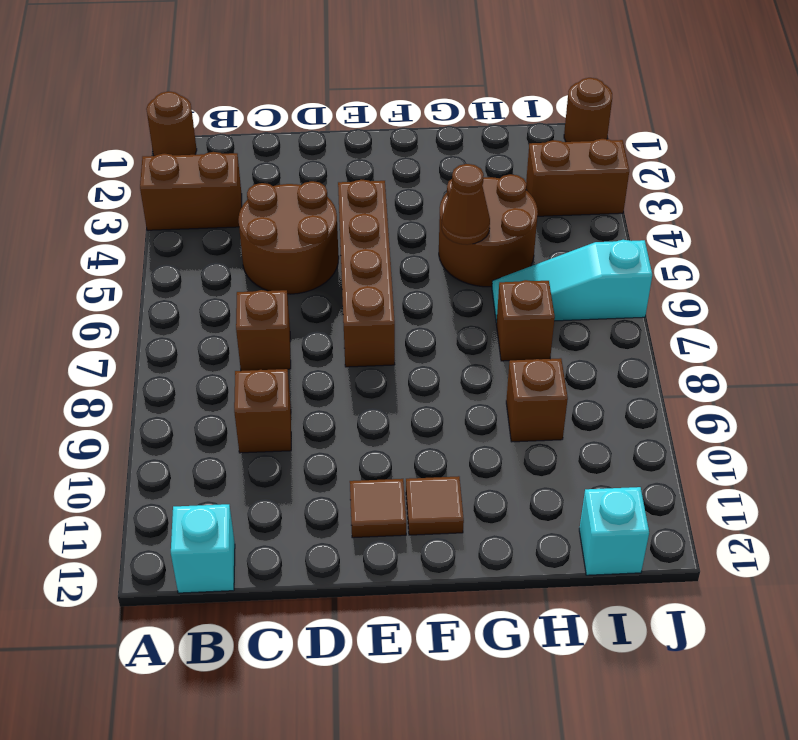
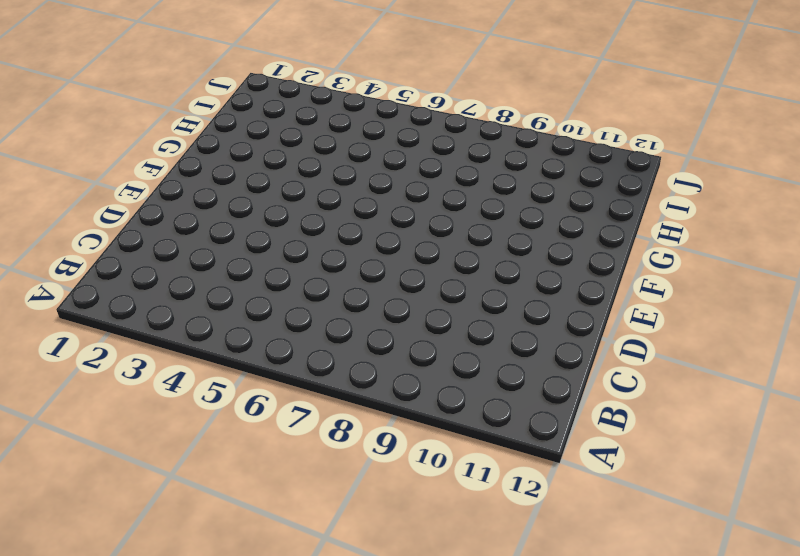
none -> brown 1x1 round brick [146,91,197,156]
none -> brown 1x2 brick [140,152,242,230]
none -> cyan 1x1 brick [171,504,235,593]

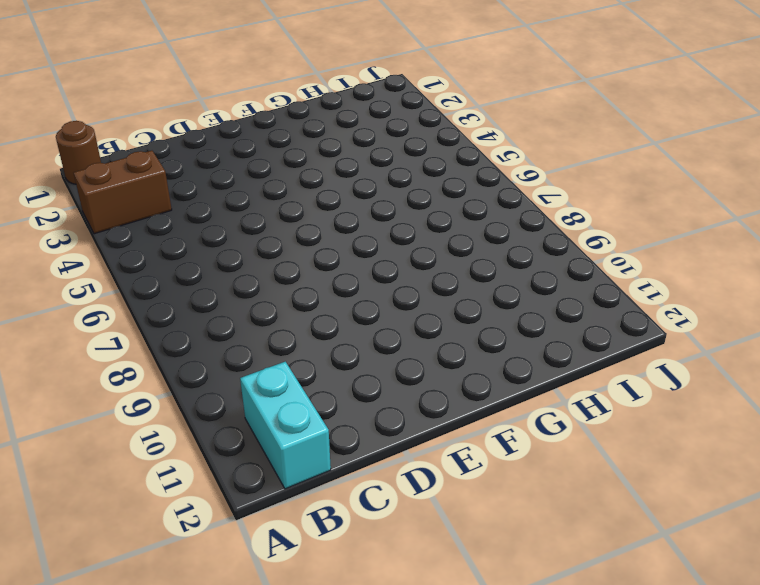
cyan 1x2 brick [240,362,331,489] -> cyan 1x1 brick [171,504,235,593]
none -> brown 2x2 round brick [238,181,339,294]
none -> brown 1x1 brick [236,290,291,371]
none -> brown 1x1 brick [234,369,291,453]

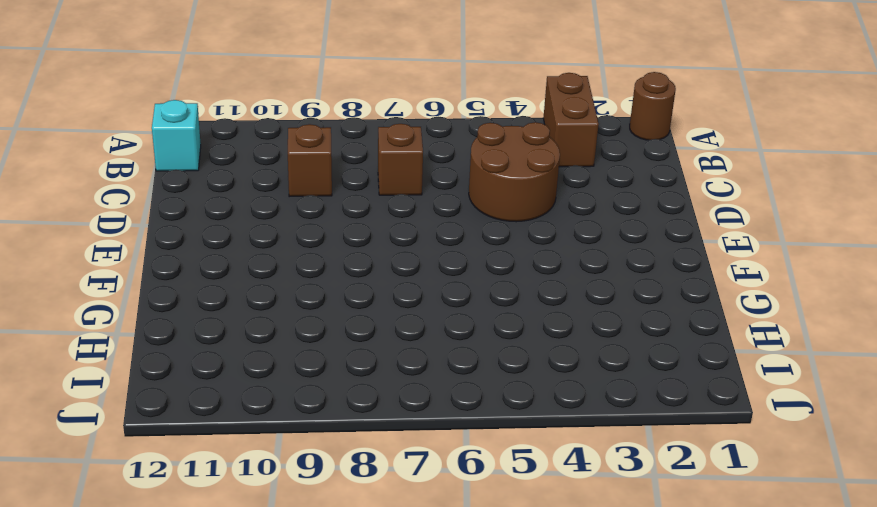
none -> brown 1x4 brick [338,179,395,367]
none -> brown 1x1 tile [350,479,406,538]
none -> brown 1x1 tile [406,476,464,535]

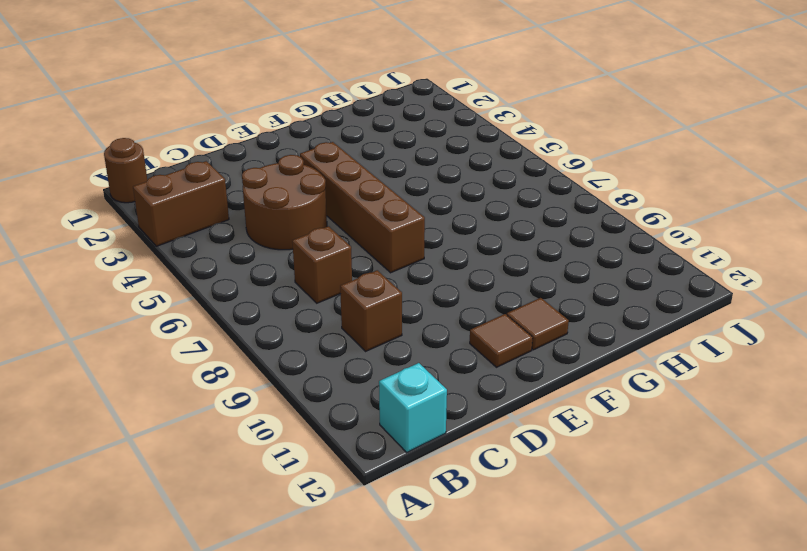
none -> brown 2x2 round brick [439,174,538,287]
none -> cyan 1x3 slope [492,240,652,323]
none -> brown 1x1 brick [496,280,555,361]

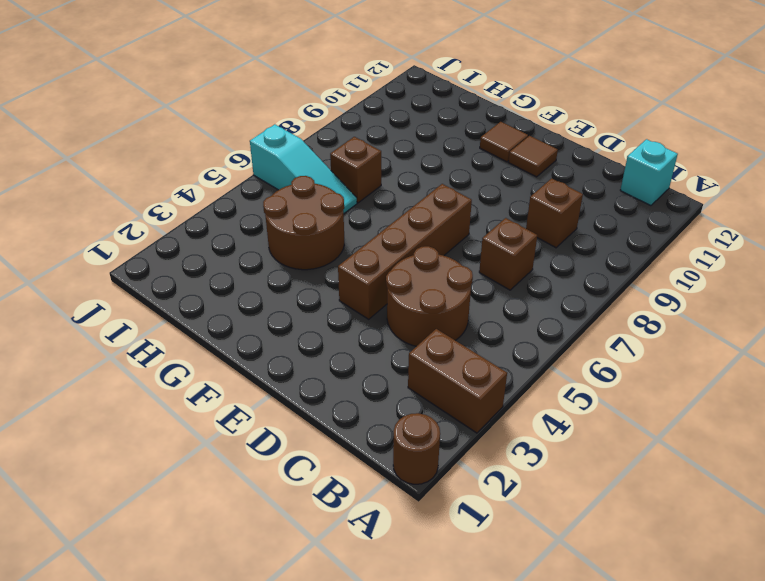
none -> brown 1x1 brick [506,358,568,442]
none -> brown 1x2 brick [526,139,629,216]
none -> cyan 1x1 brick [579,487,649,575]

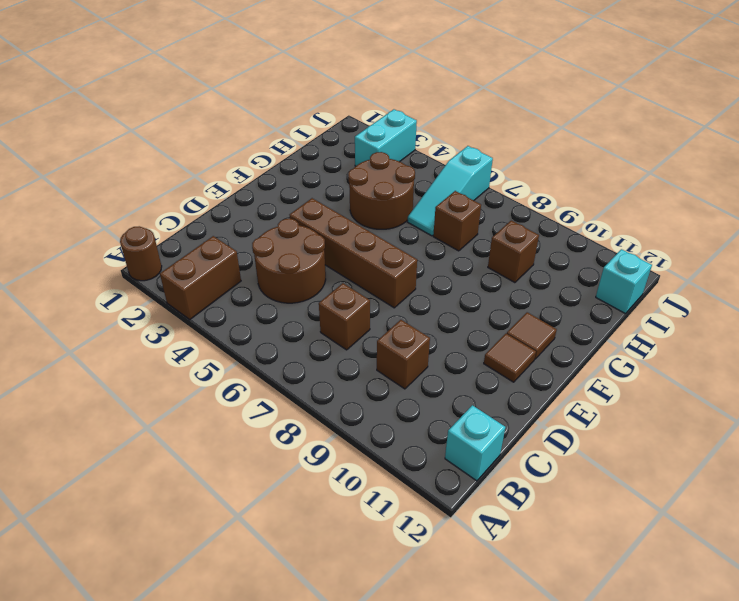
cyan 1x2 brick [355,109,417,166] -> brown 1x2 brick [526,139,629,216]
none -> brown 1x1 round brick [564,78,612,142]
none -> brown 1x1 cone [442,164,490,245]

